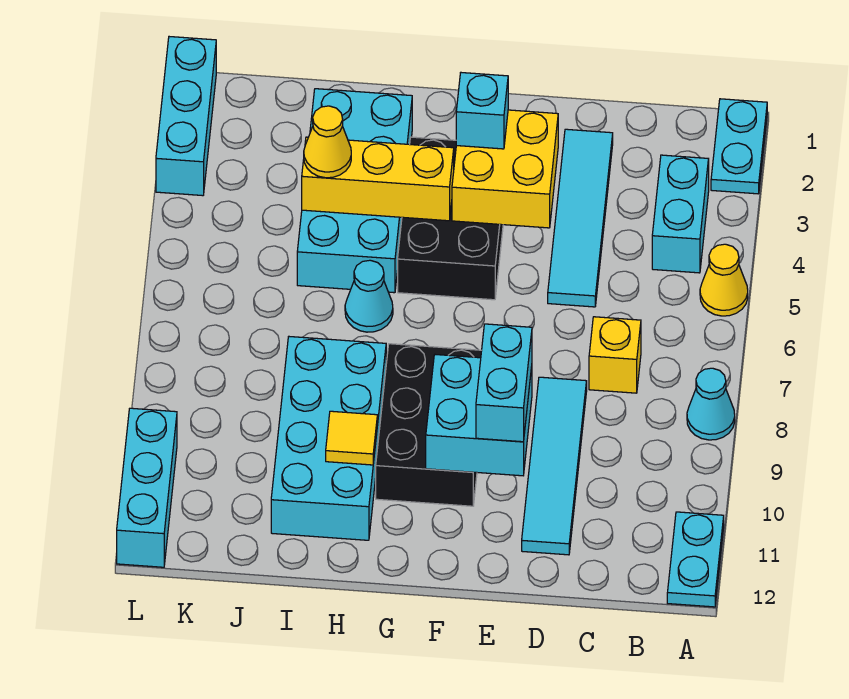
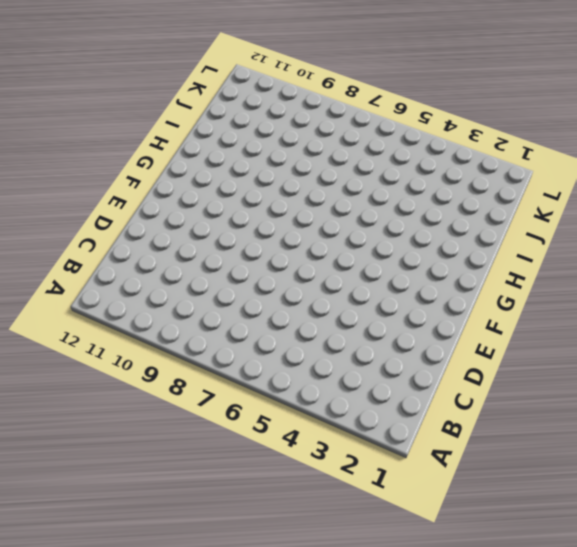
none -> cyan 1x2 plate [711,99,767,194]
none -> yellow 1x1 cone [700,244,748,316]
none -> cyan 1x1 cone [687,368,735,440]

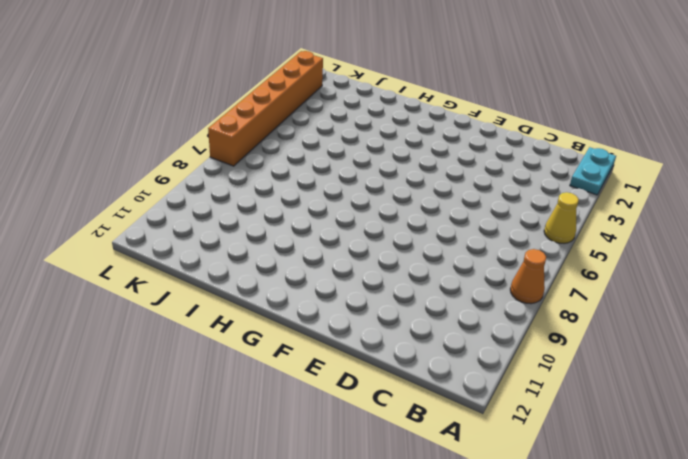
orange 1x1 cone [510,249,546,304] -> cyan 1x1 cone [687,368,735,440]
orange 1x6 brick [208,51,323,166] -> cyan 1x3 brick [156,37,216,196]
none -> cyan 1x2 plate [667,512,724,607]
none -> cyan 1x2 brick [652,155,709,273]
none -> yellow 1x1 brick [589,317,641,393]

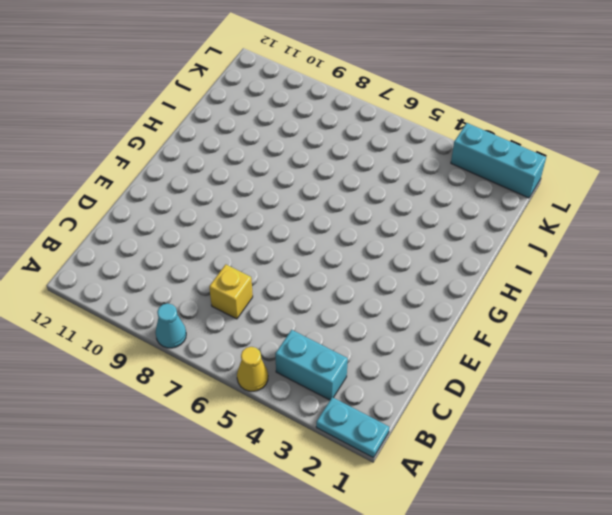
none -> cyan 1x2 plate [667,512,724,607]
none -> cyan 1x4 tile [548,129,613,307]
none -> cyan 1x4 tile [522,377,587,555]

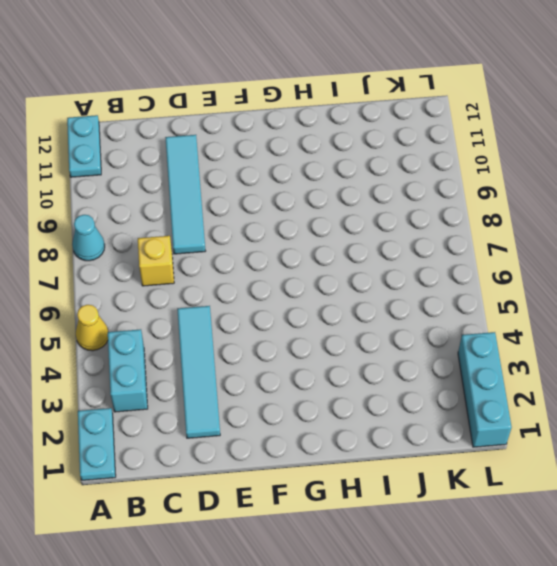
none -> black 2x3 brick [398,137,503,300]
none -> black 2x3 brick [376,344,482,506]
none -> cyan 2x4 brick [297,89,412,293]

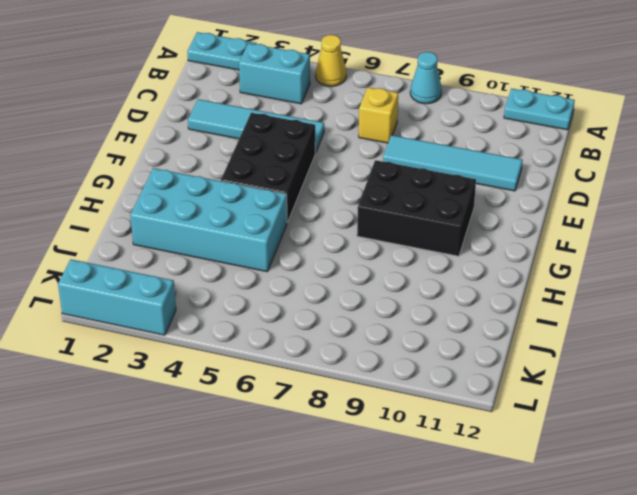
black 2x3 brick [221,113,315,222] -> black 2x3 brick turned to [398,137,503,300]
none -> cyan 1x1 cone [345,260,393,332]
none -> cyan 2x4 brick [271,337,386,540]
none -> cyan 1x3 brick [117,408,177,567]

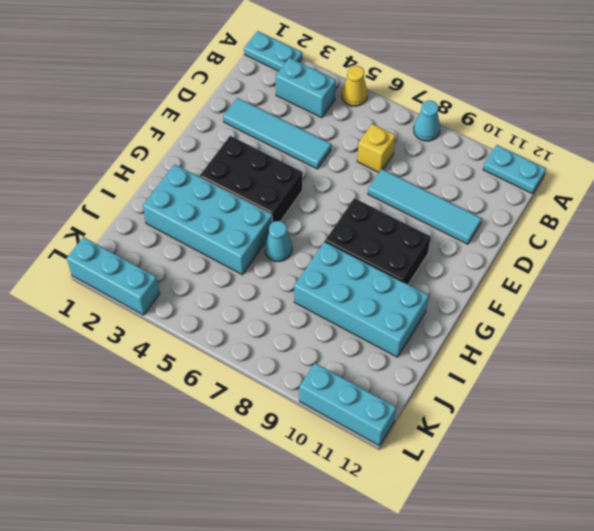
none -> yellow 2x2 brick [452,110,558,228]
none -> cyan 2x2 brick [426,355,532,476]
none -> yellow 1x3 brick [302,137,454,221]

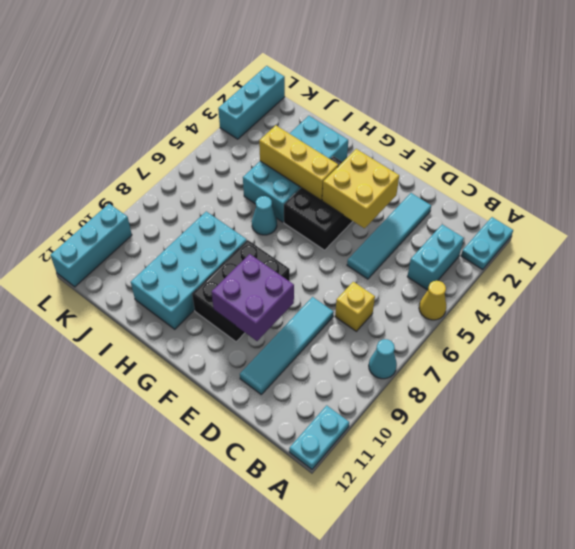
purple 2x2 brick [212,254,294,341] -> cyan 2x2 brick [426,355,532,476]
none -> yellow 1x1 tile [326,411,377,465]
none -> cyan 1x2 brick [476,324,532,442]
none -> cyan 1x1 brick [456,73,508,149]

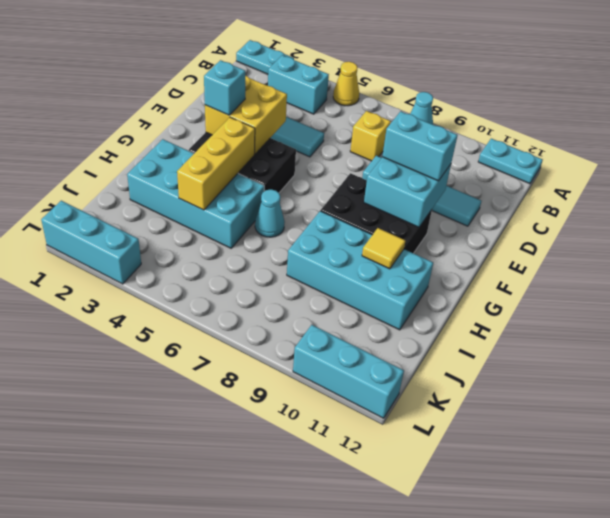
none -> yellow 1x1 cone [304,106,351,178]

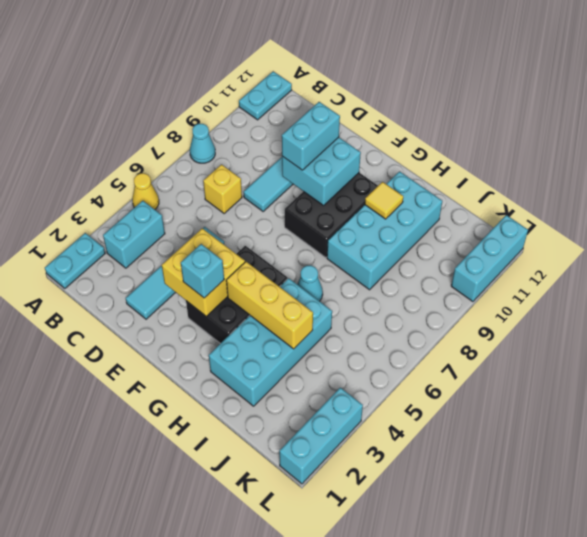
none -> yellow 1x1 cone [304,106,351,178]

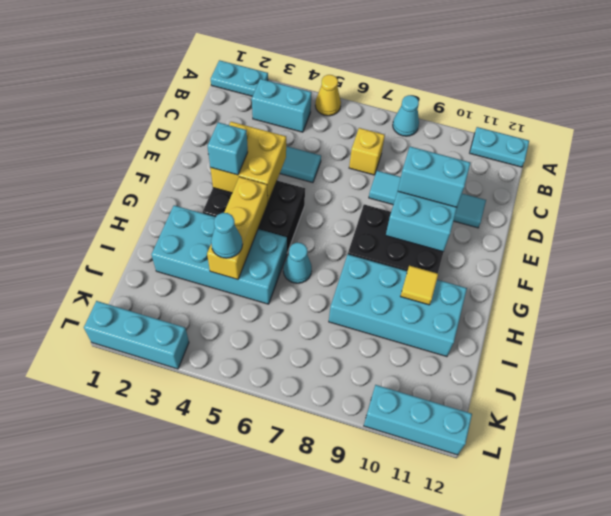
cyan 1x1 cone [211,213,242,258] -> yellow 1x1 cone [304,106,351,178]

